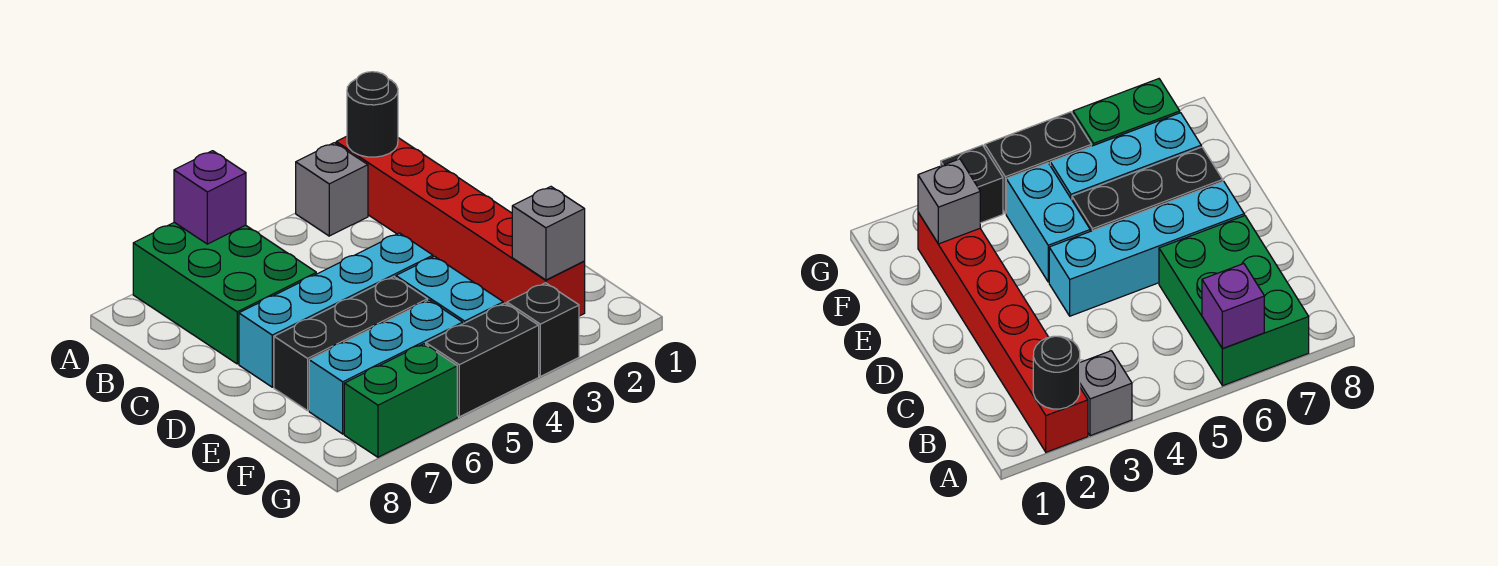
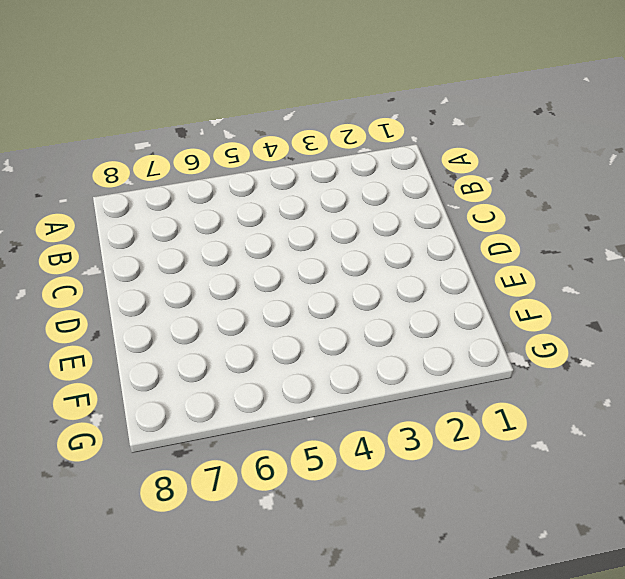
none -> red 1x6 brick [336,136,585,316]
none -> grey 1x1 brick [296,143,368,236]
none -> green 2x3 brick [133,222,316,364]

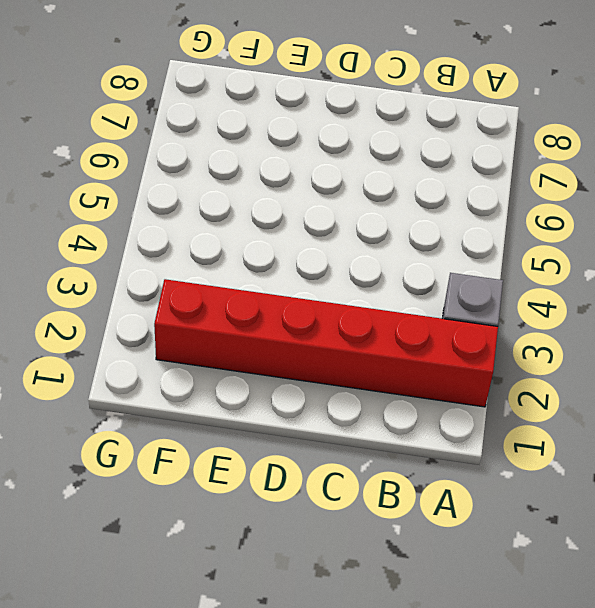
none -> green 2x3 brick [133,222,316,364]
none -> cyan 1x4 brick [239,233,433,387]
none -> cyan 1x2 brick [396,256,503,324]

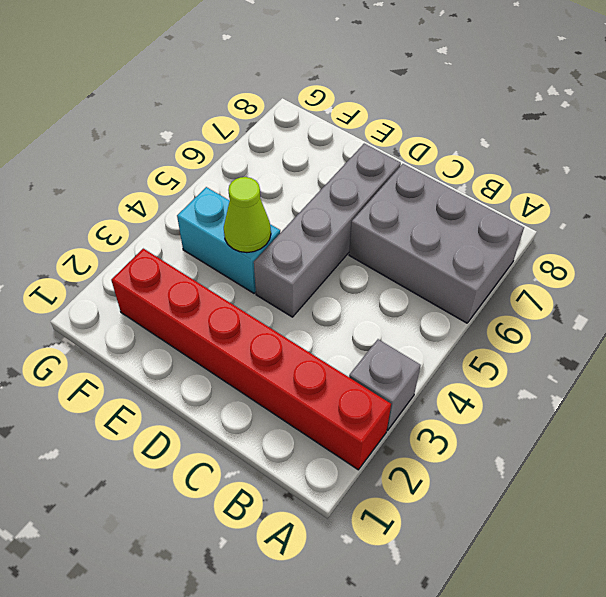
grey 2x3 brick [349,164,524,323] -> green 2x3 brick [133,222,316,364]
grey 1x4 brick [254,144,401,317] -> cyan 1x4 brick [239,233,433,387]
lime 1x1 cone [224,177,271,253] -> none
none -> black 1x3 brick [274,277,427,411]
none -> cyan 1x3 brick [309,300,463,434]
none -> black 1x1 brick [507,283,579,376]

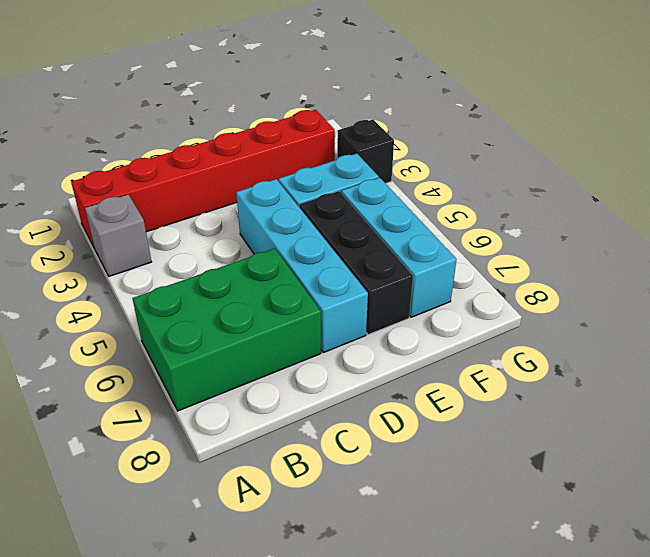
none -> black 1x2 brick [426,303,539,417]
none -> green 1x2 brick [344,344,457,457]
none -> black 1x1 round brick [347,72,398,157]

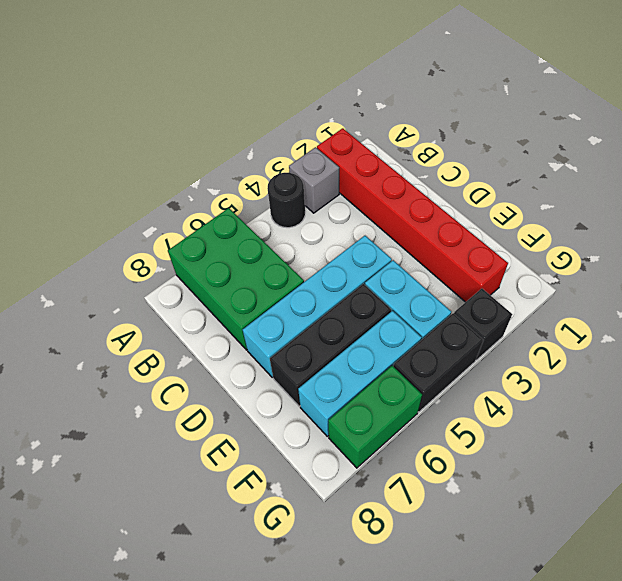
black 1x1 round brick [267,173,305,228] -> black 1x1 round brick moved to [347,72,398,157]
none -> purple 1x1 brick [174,151,246,244]
none -> grey 1x1 brick [512,187,585,280]

